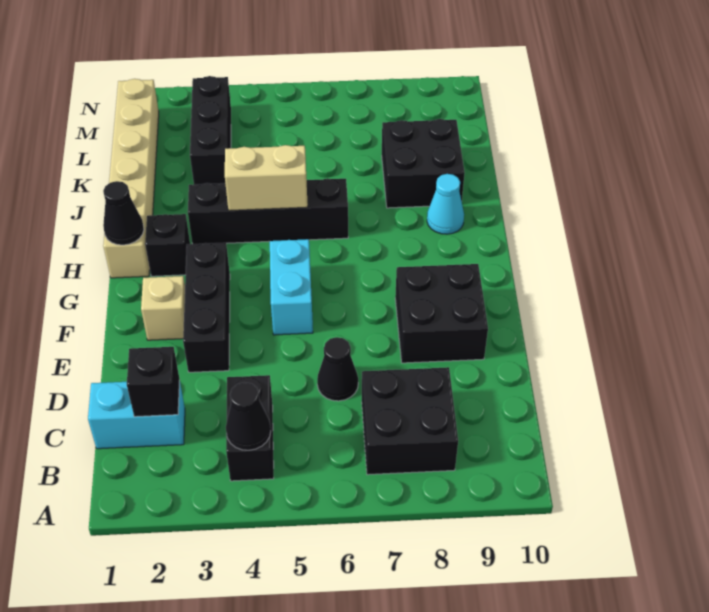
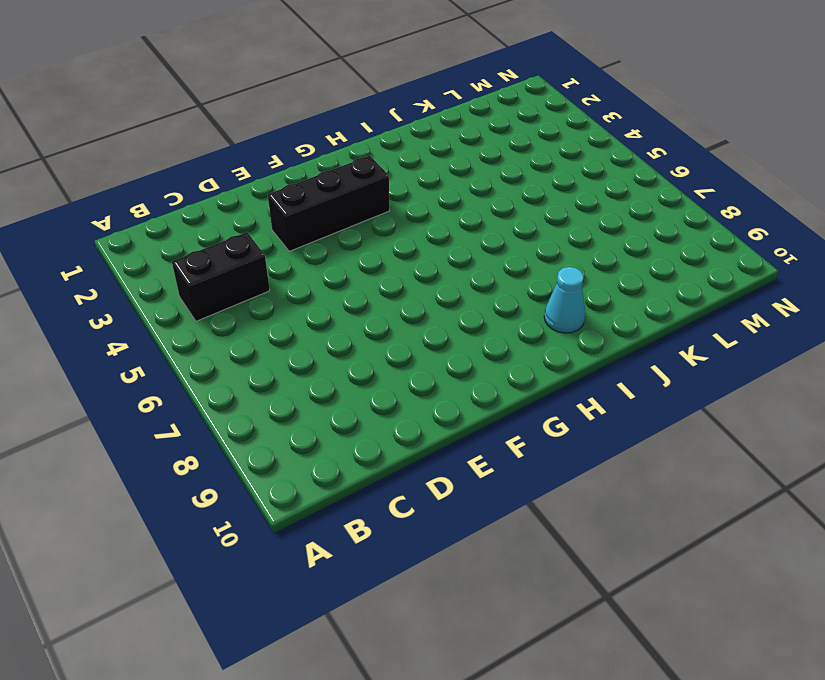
none -> black 2x2 brick [362,367,458,475]
none -> cyan 1x2 brick [88,380,185,449]
none -> black 1x1 cone [317,337,358,401]

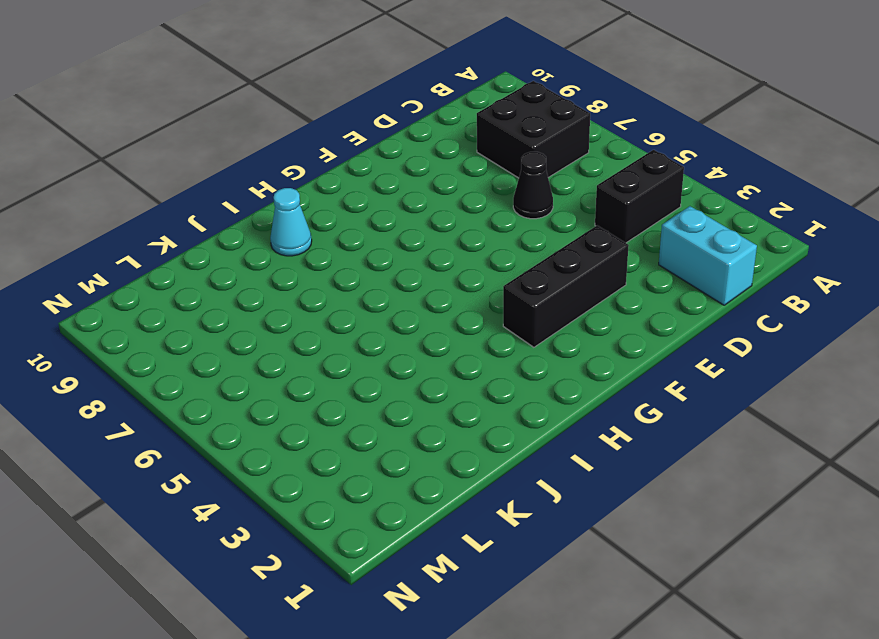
none -> black 2x2 brick [395,264,488,363]
none -> tan 1x1 brick [141,276,185,340]
none -> cyan 1x2 brick [270,239,313,335]

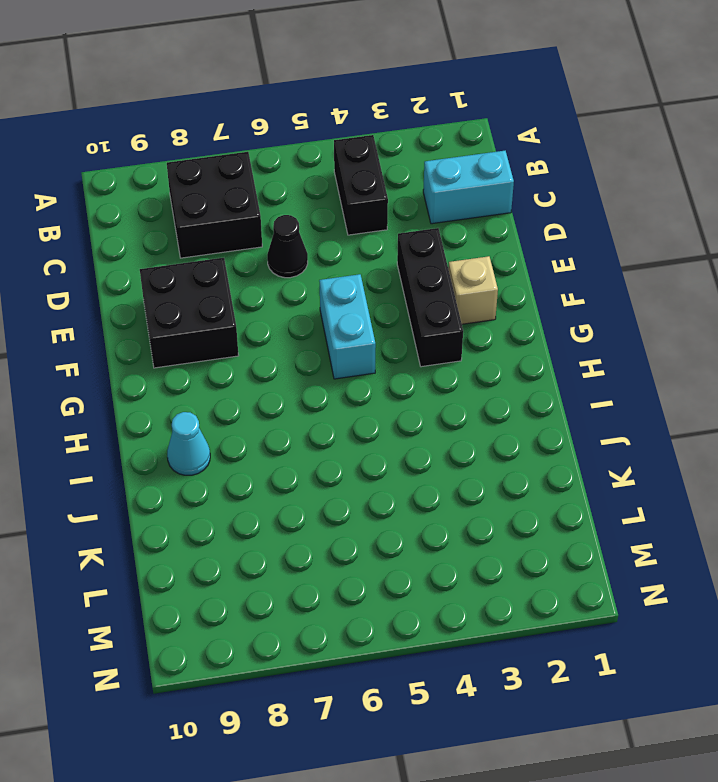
none -> tan 1x6 brick [103,79,159,278]
none -> black 1x1 brick [145,214,190,276]
none -> black 1x4 brick [188,178,348,244]

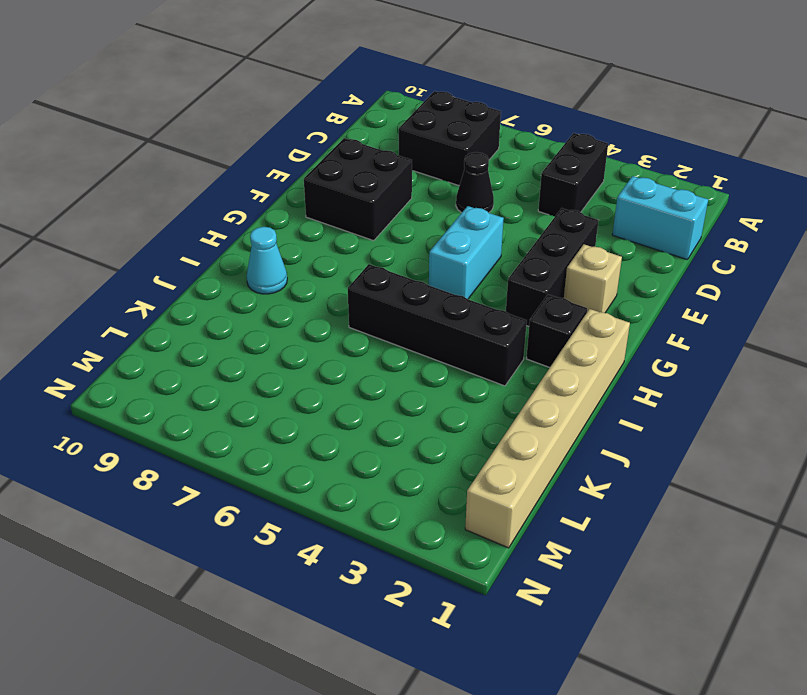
none -> black 2x2 brick [382,119,465,208]
none -> black 1x3 brick [190,76,231,185]
none -> black 1x1 cone [226,382,271,450]

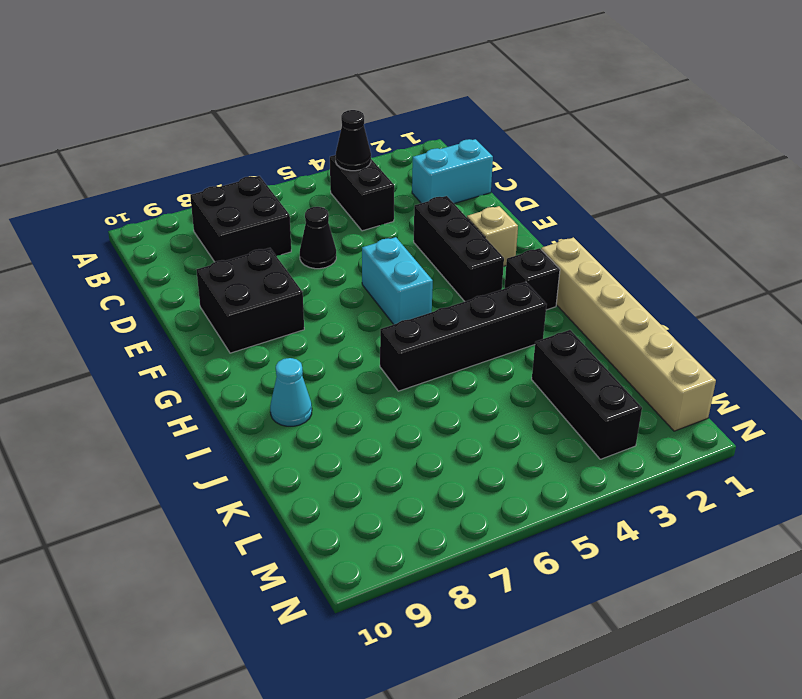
none -> black 2x2 brick [382,119,465,208]
none -> black 1x1 brick [127,347,180,417]
none -> black 1x1 cone [103,181,144,245]

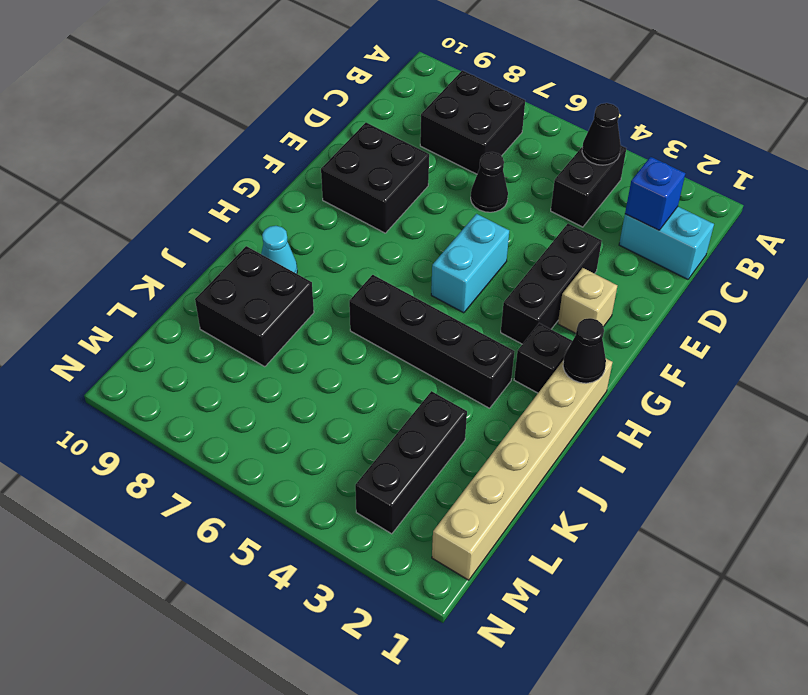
blue 1x1 brick [625,157,685,230] -> black 1x1 brick [127,347,180,417]
none -> tan 1x2 brick [225,145,308,211]

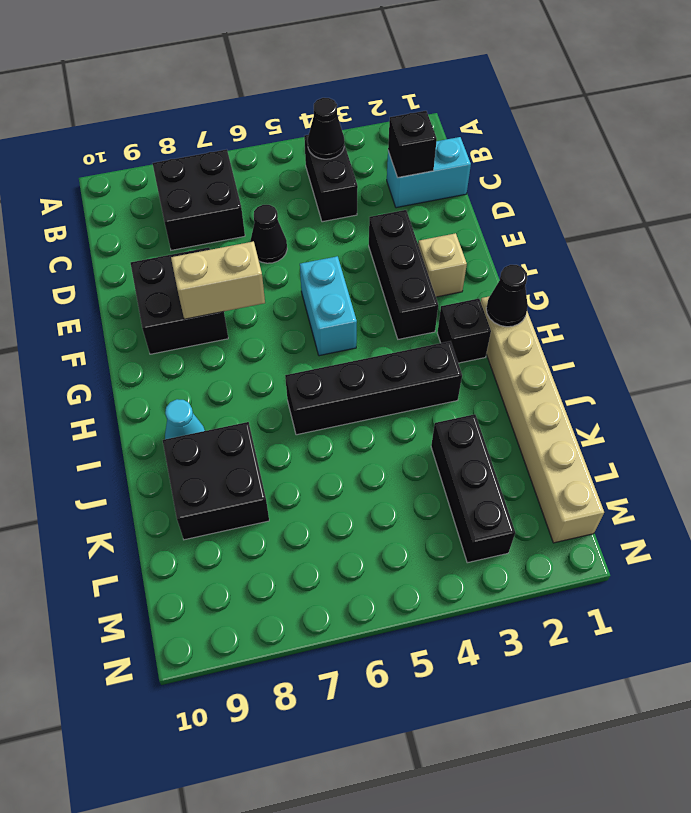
tan 1x2 brick [171,241,265,319] -> tan 1x2 brick moved to [225,145,308,211]

